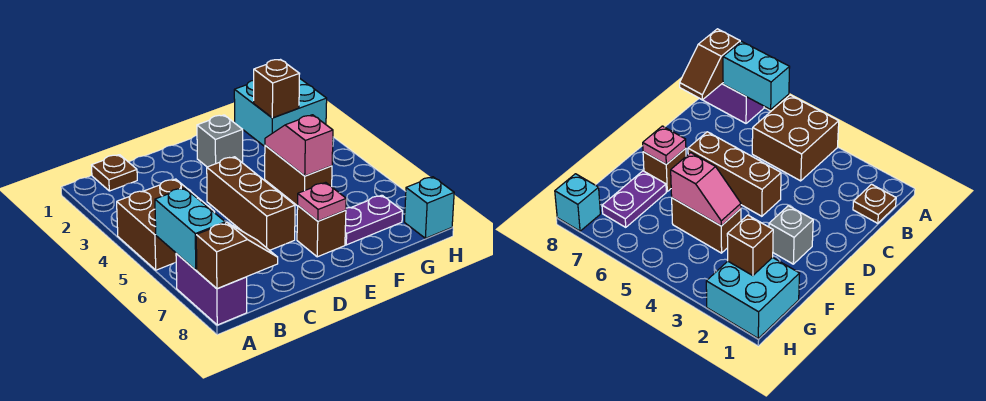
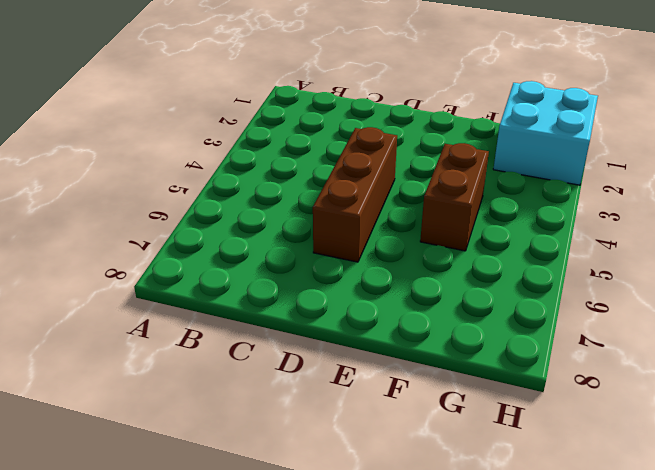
none -> brown 2x2 brick [117,179,215,270]
none -> purple 1x2 brick [176,254,247,325]
none -> brown 1x1 plate [91,155,137,191]

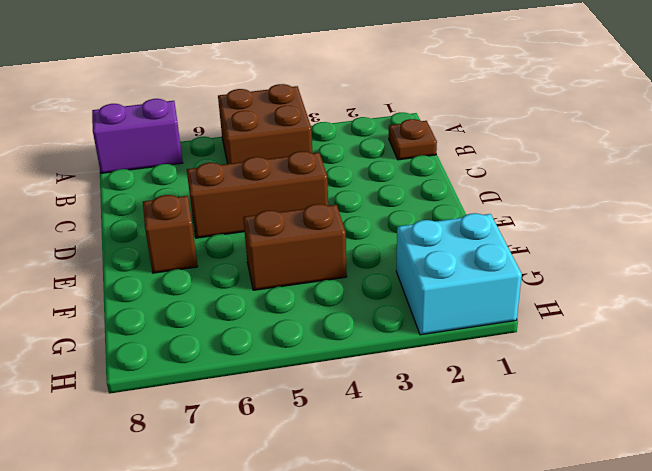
none -> grey 1x1 brick [197,115,243,167]
none -> purple 1x2 plate [345,195,403,245]
none -> cyan 1x1 brick [405,177,454,238]

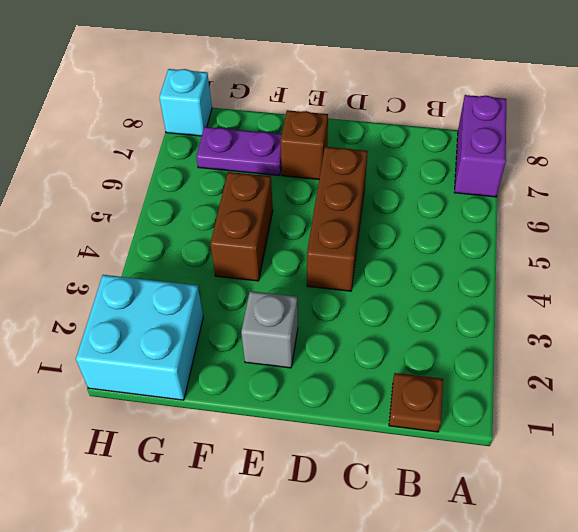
none -> brown 2x2 brick [117,179,215,270]
none -> cyan 1x2 brick [155,188,225,270]
none -> brown 1x2 slope [196,223,278,289]

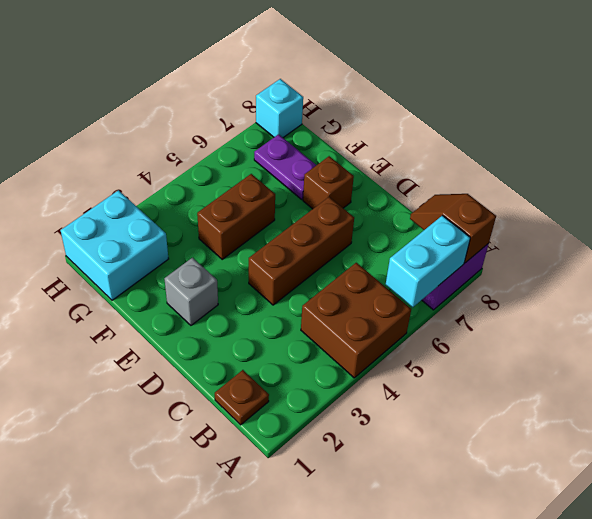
none -> pink 1x1 plate [298,182,346,221]
none -> pink 1x2 slope [265,115,333,176]
none -> brown 1x1 brick [254,60,300,118]

